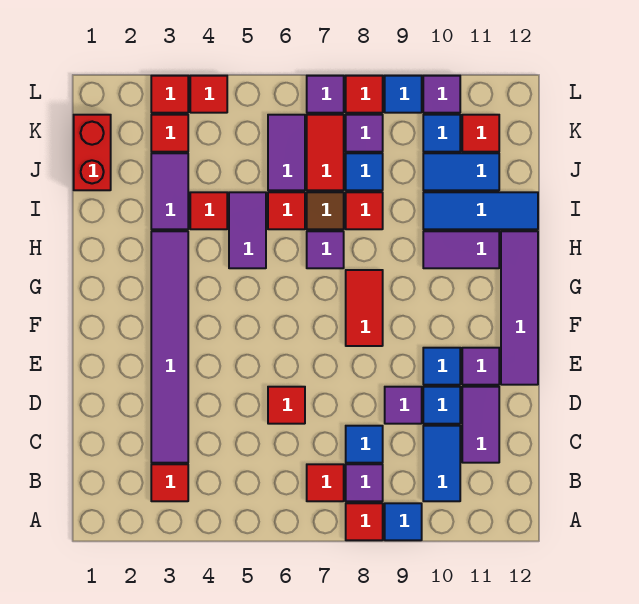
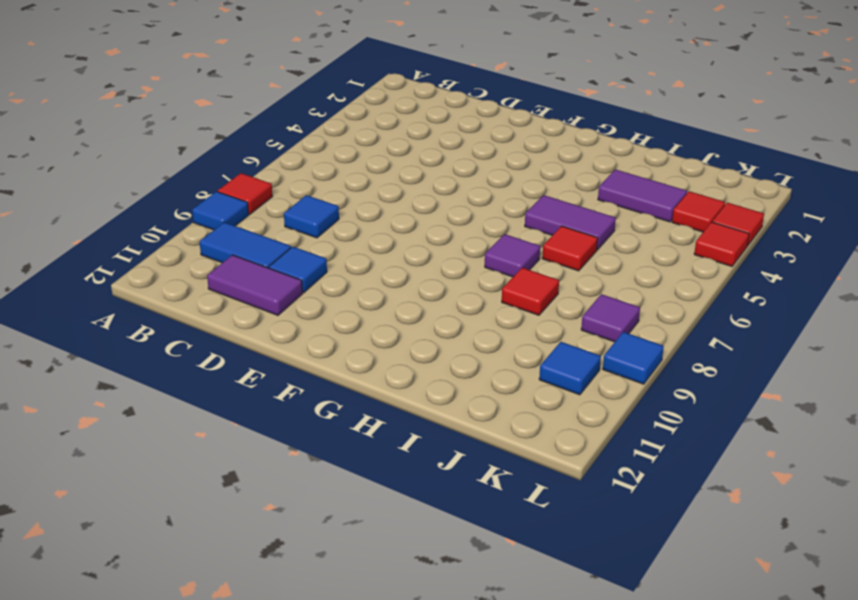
none -> red 1x1 tile [151,464,188,501]
none -> red 1x1 tile [307,464,344,501]
none -> purple 1x1 tile [346,464,383,501]
none -> purple 1x6 tile [151,231,188,463]

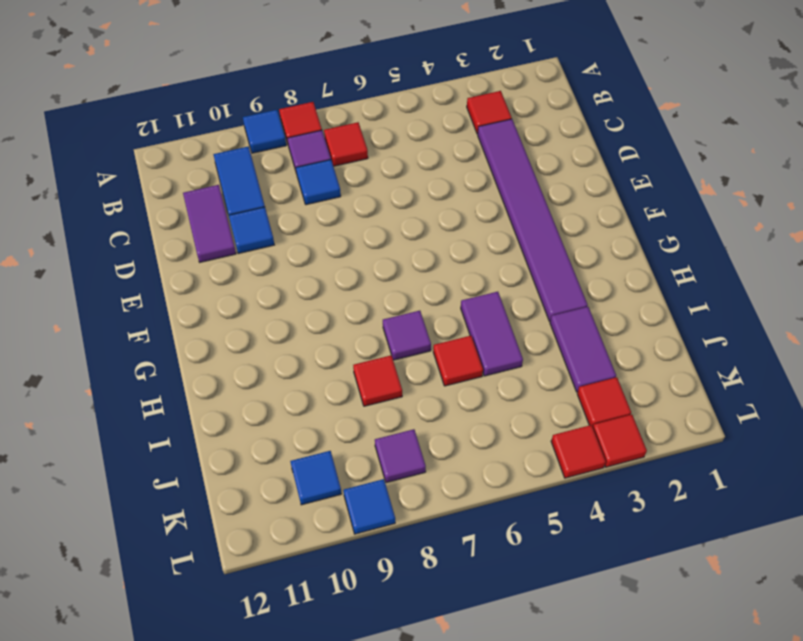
none -> red 1x1 tile [268,387,305,424]
none -> purple 1x1 tile [385,387,422,424]
none -> blue 1x1 tile [423,348,460,385]
none -> purple 1x1 tile [462,348,499,385]

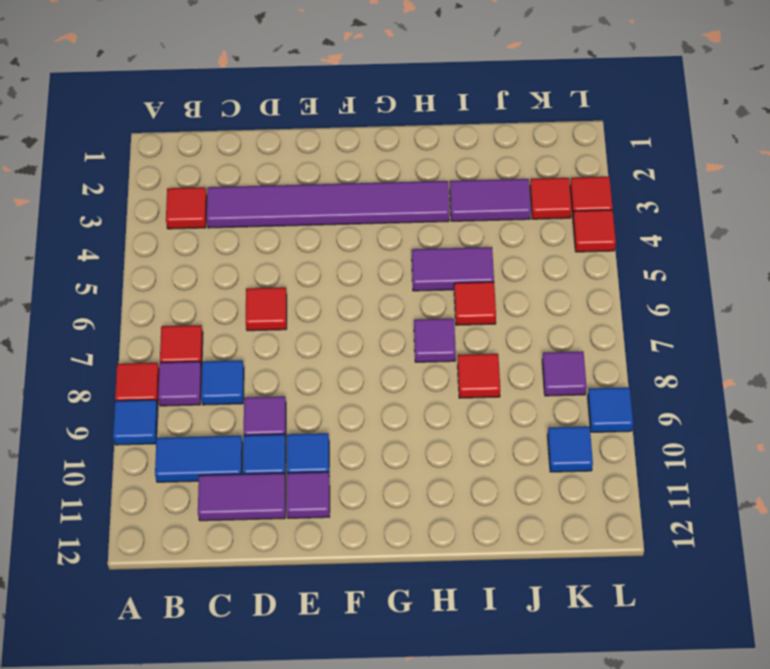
none -> purple 1x4 tile [501,231,538,385]
none -> red 1x2 tile [346,270,383,346]
none -> purple 1x2 tile [423,231,499,268]
none -> red 1x1 tile [190,192,227,229]

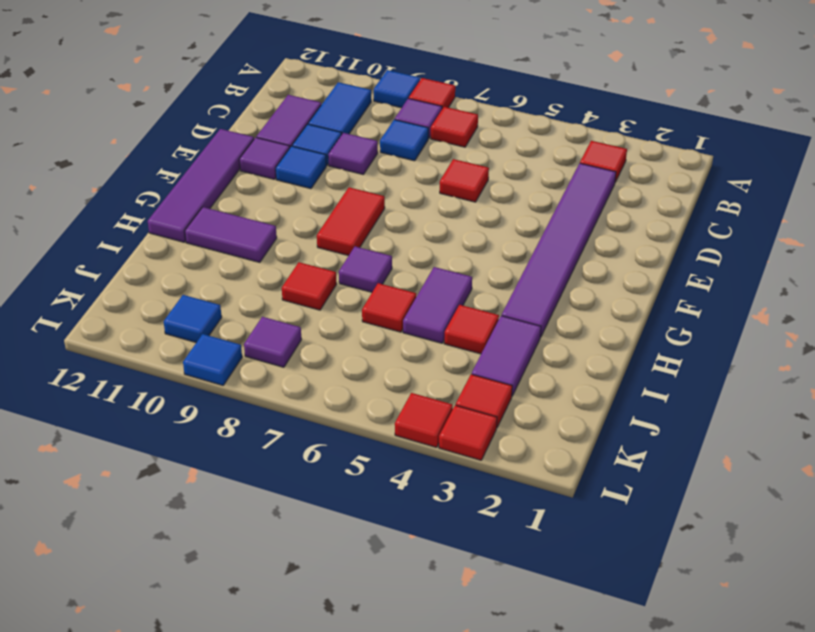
none -> brown 1x1 tile [307,192,344,229]
none -> blue 1x3 tile [423,192,538,229]
none -> red 1x2 brick [74,115,111,190]
none -> purple 1x2 tile [268,115,305,190]

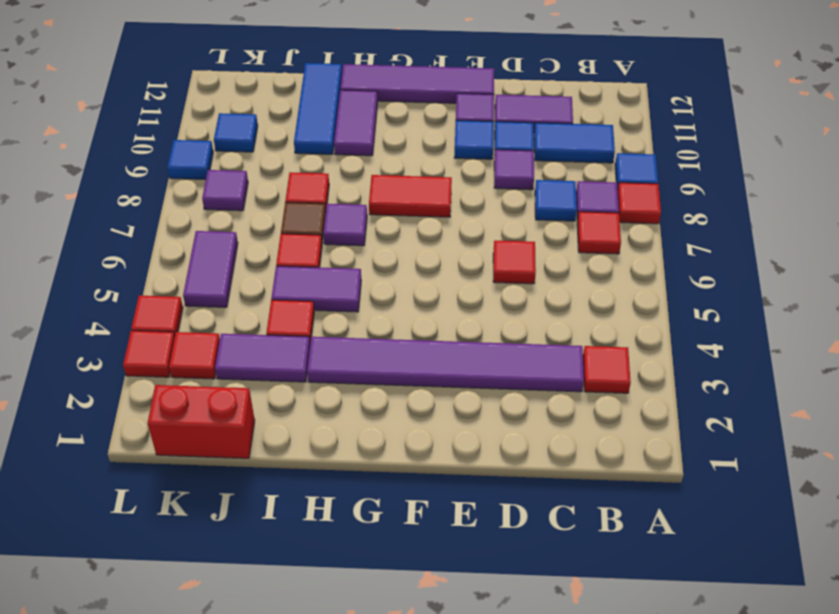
purple 1x2 tile [183,231,238,307] -> purple 1x2 tile turned to [268,115,305,190]
none -> red 1x2 tile [307,115,344,190]
none -> blue 1x1 tile [346,153,383,190]
none -> blue 1x2 tile [423,153,499,190]
none -> red 1x1 tile [462,115,499,152]

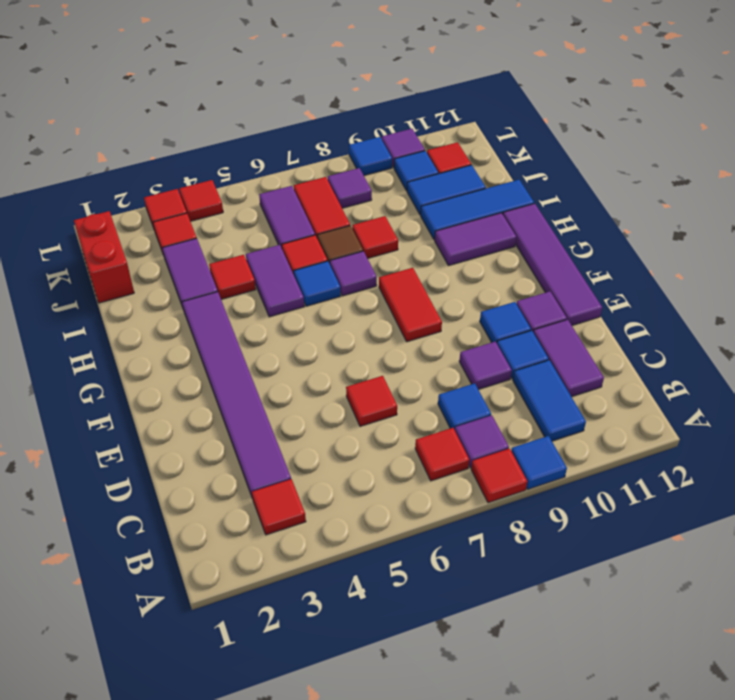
blue 1x1 tile [294,261,341,306] -> blue 1x1 tile moved to [346,153,383,190]
none -> purple 1x1 tile [307,76,344,113]
none -> red 1x1 tile [346,76,383,113]

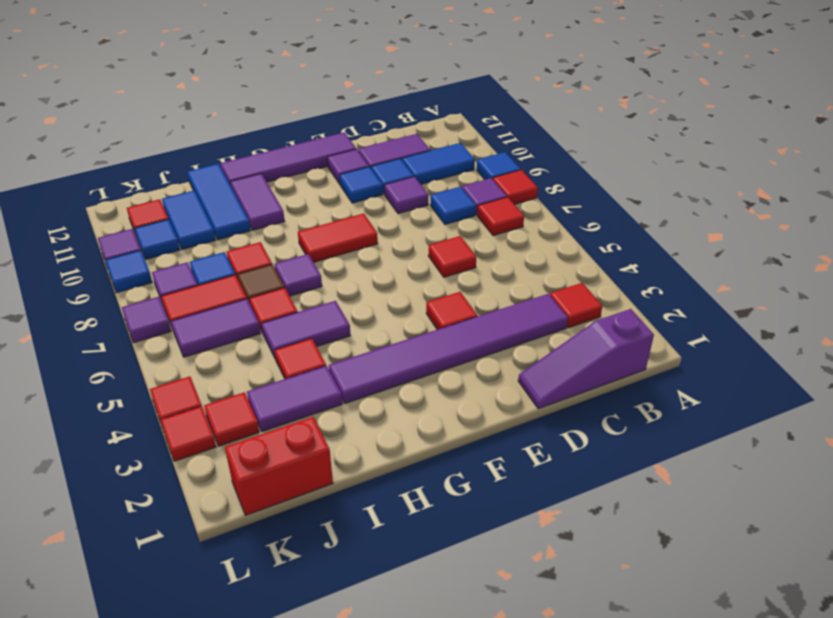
purple 1x3 slope [518,309,654,409] -> none
red 1x1 tile [426,292,477,330] -> red 1x1 tile moved to [346,76,383,113]

